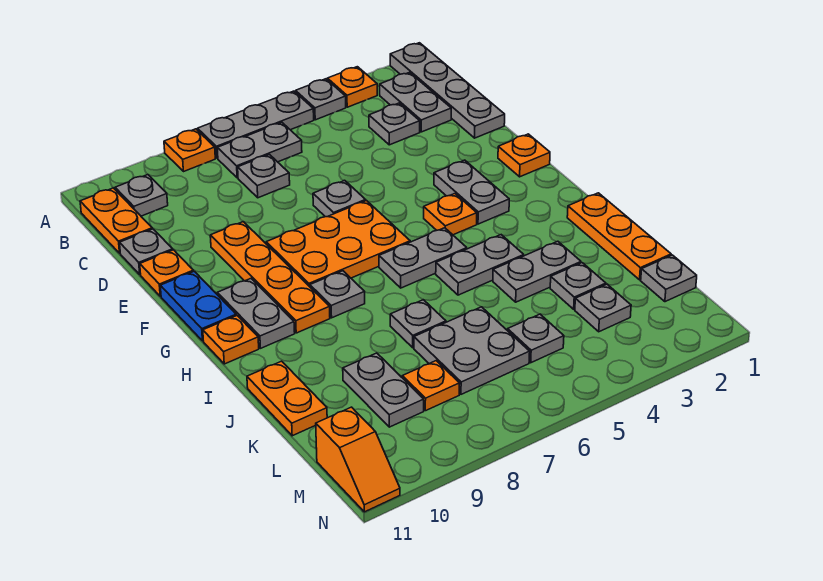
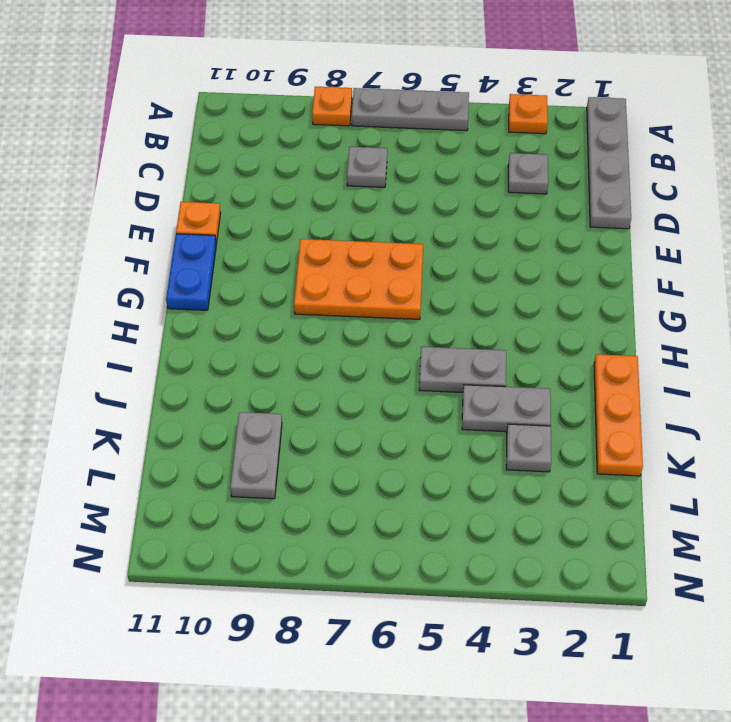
none -> grey 1x1 plate [296,79,346,120]
none -> grey 1x2 plate [380,72,451,132]
none -> grey 1x2 plate [217,122,302,178]
none -> grey 1x1 plate [115,175,168,216]

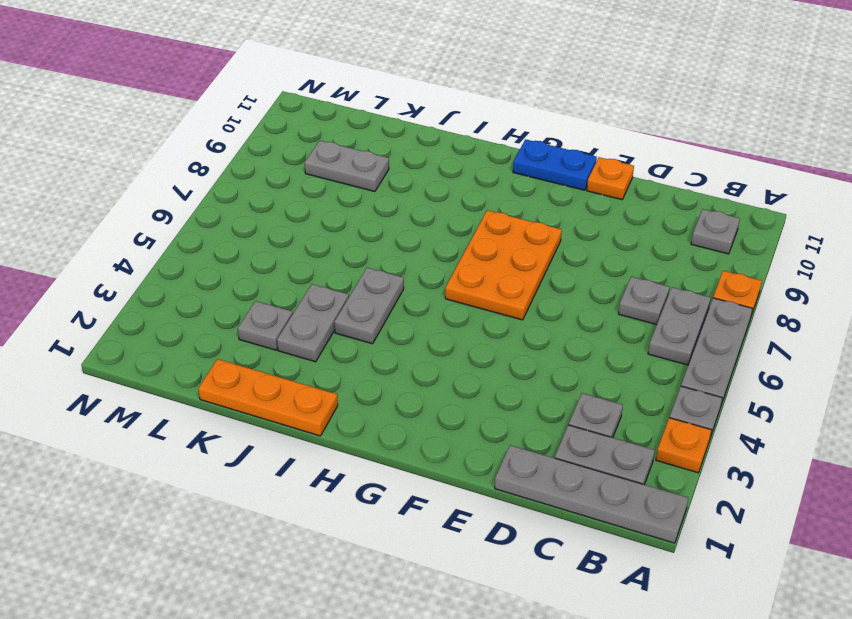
none -> orange 1x2 plate [80,188,152,253]
none -> grey 1x1 plate [120,229,173,275]
none -> grey 1x1 plate [313,180,366,217]
none -> orange 1x4 plate [210,222,330,333]

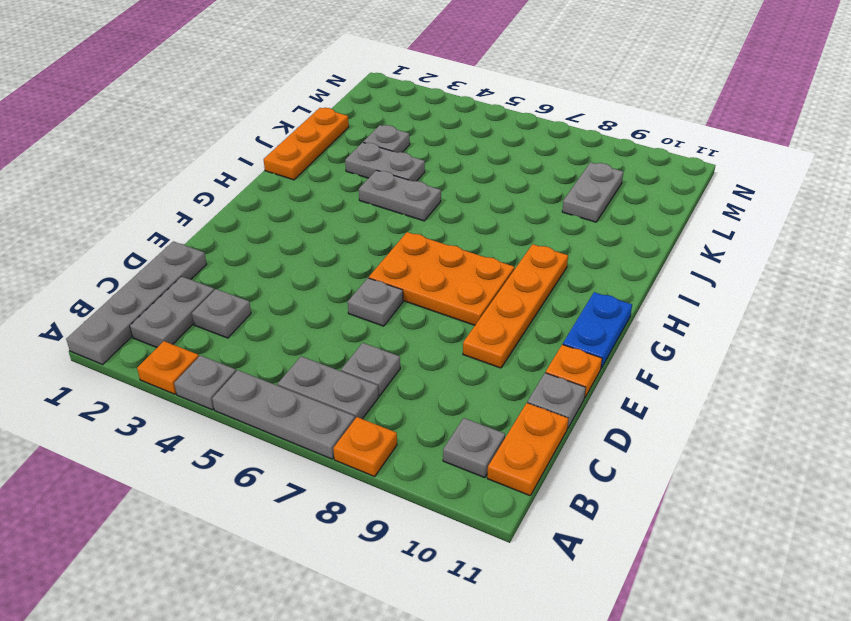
none -> orange 1x1 plate [498,134,550,177]
none -> grey 1x2 plate [434,160,509,224]
none -> orange 1x1 plate [424,194,477,235]
none -> grey 1x2 plate [217,279,295,348]

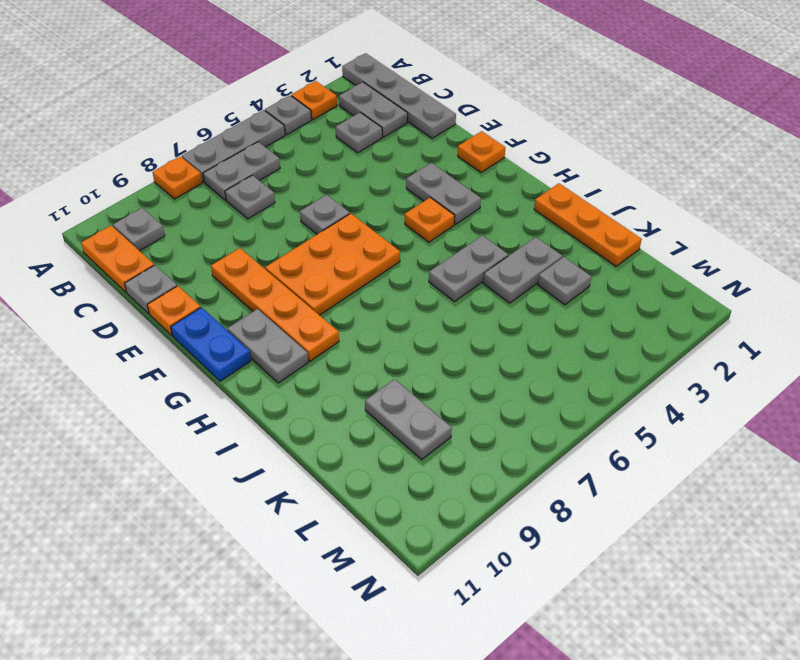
none -> grey 1x2 plate [379,228,467,288]
none -> grey 1x1 plate [310,271,365,318]
none -> orange 1x1 plate [203,315,259,364]
none -> grey 1x1 plate [390,300,446,348]

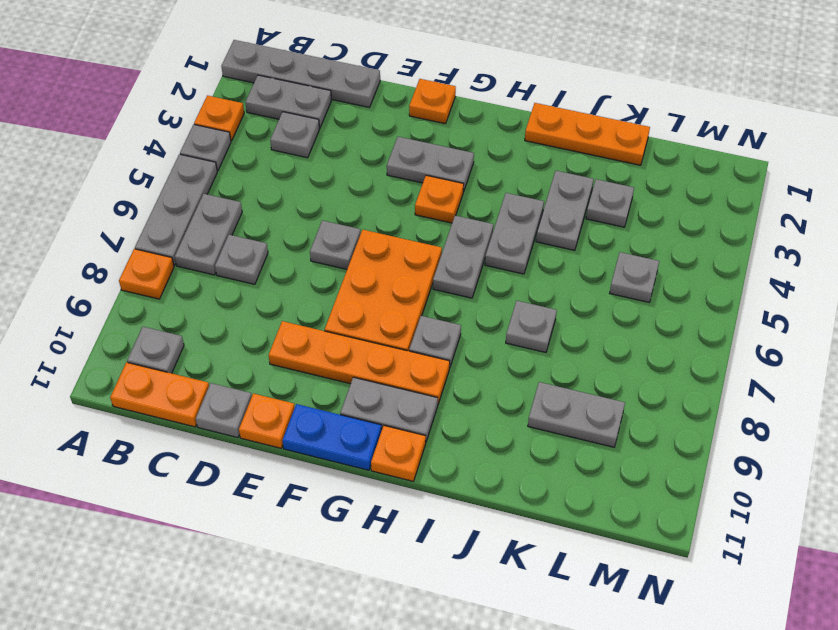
none -> orange 1x2 plate [247,361,327,436]
none -> grey 2x2 plate [414,307,530,394]
none -> grey 1x1 plate [641,255,697,302]
none -> grey 1x1 plate [575,284,631,332]

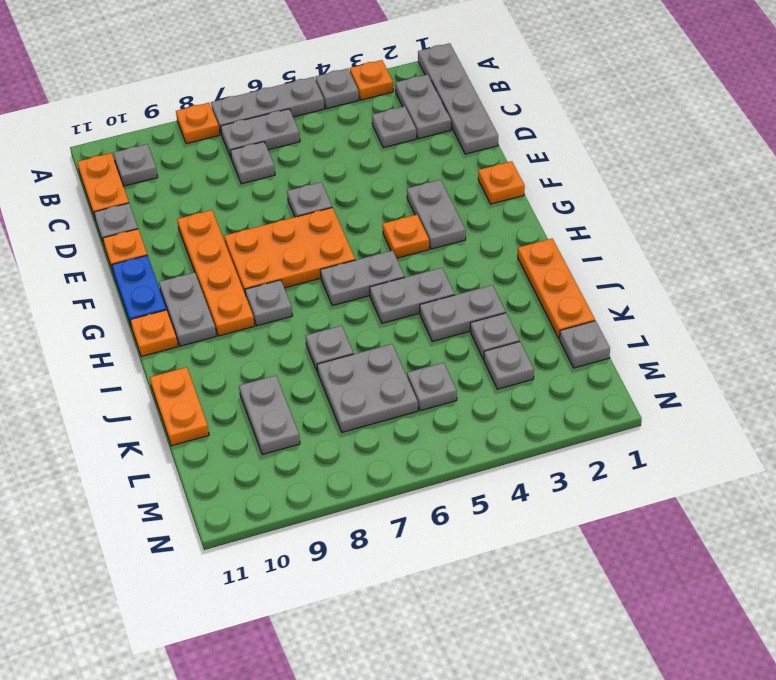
none -> orange 1x1 plate [402,361,460,411]
none -> orange 1x2 slope [316,407,400,512]

